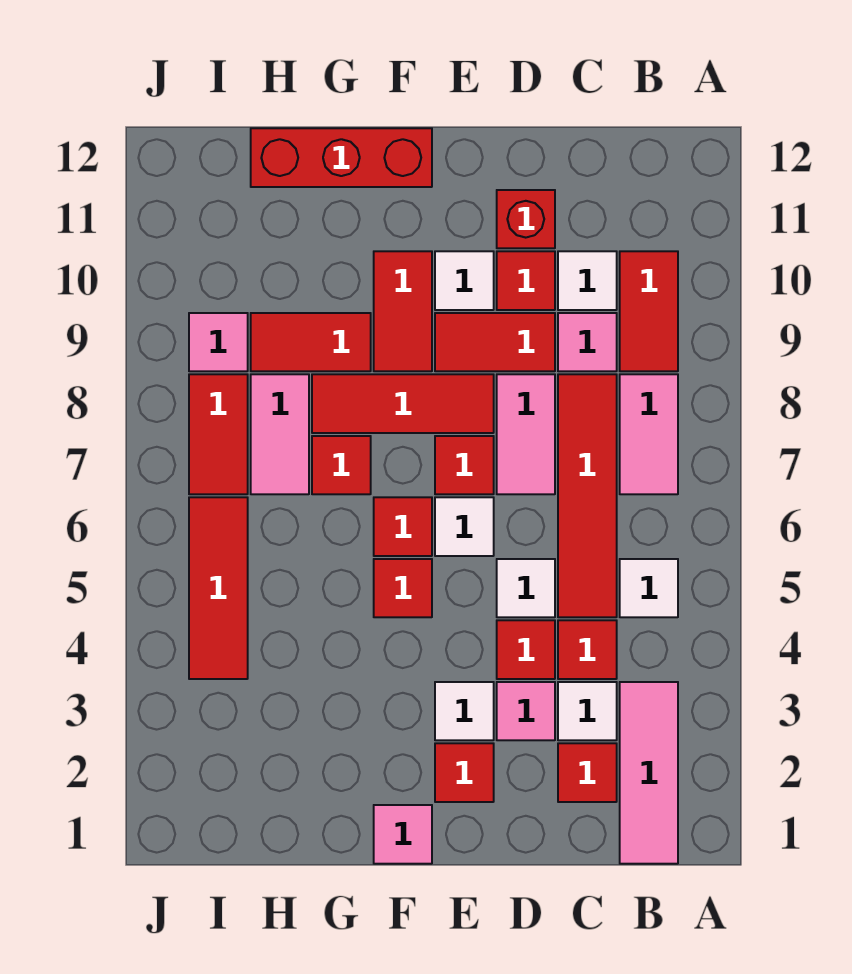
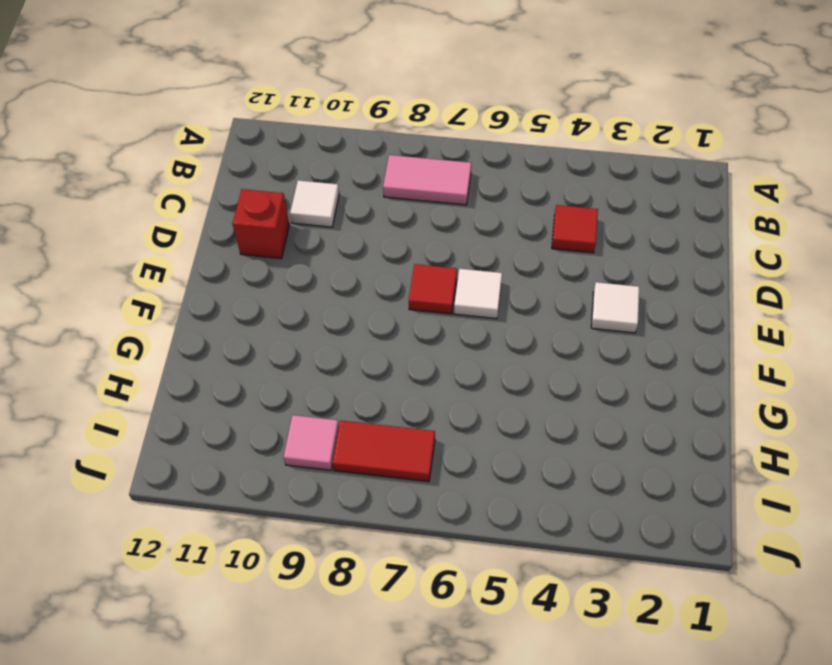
none -> pink 1x3 tile [620,682,678,864]
none -> white 1x1 tile [620,559,678,617]
none -> red 1x2 tile [620,251,678,371]
none -> red 1x1 tile [558,743,617,802]

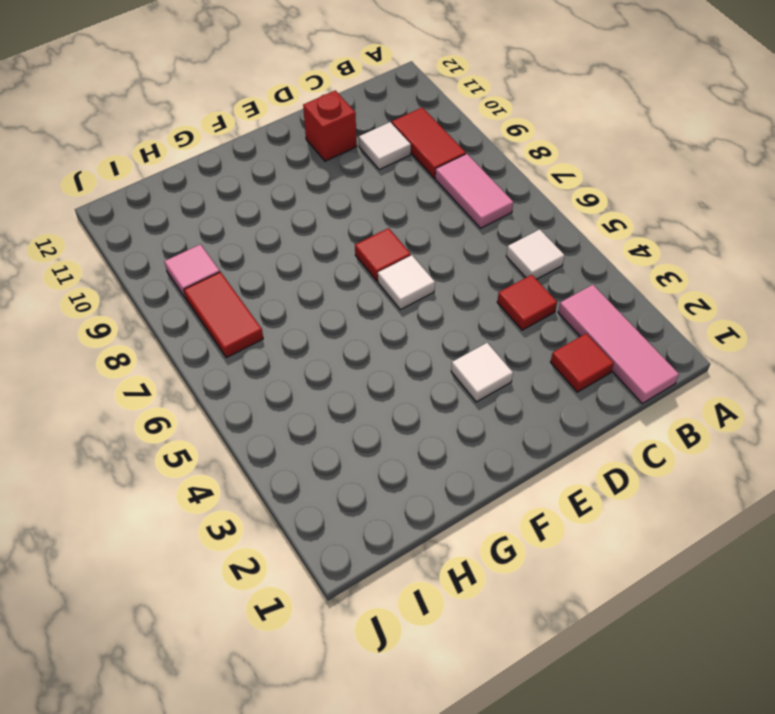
none -> white 1x1 tile [558,682,617,740]
none -> red 1x4 tile [558,374,617,617]
none -> pink 1x1 tile [558,313,617,371]
none -> pink 1x1 tile [497,682,555,740]

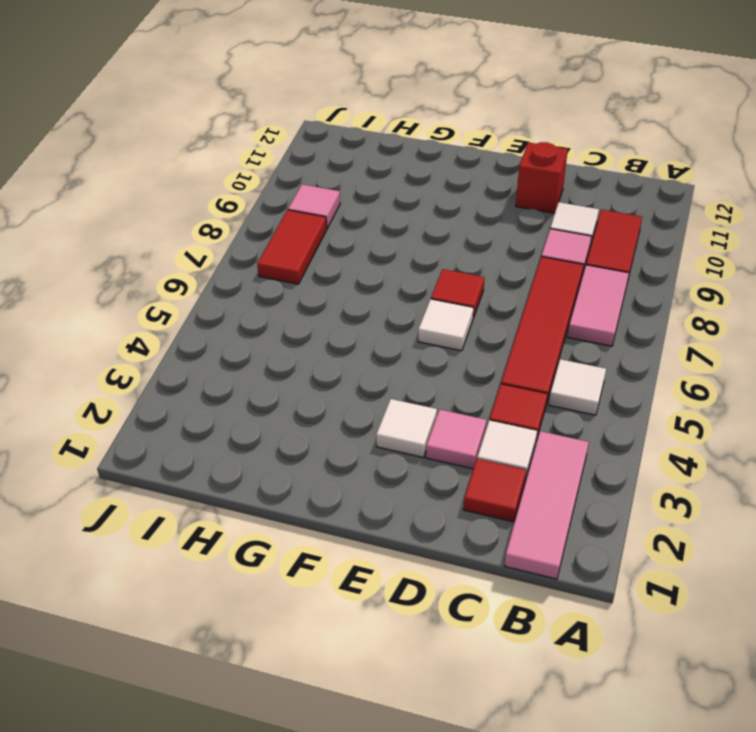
none -> red 1x1 tile [497,620,555,679]
none -> white 1x1 tile [497,559,555,617]
none -> pink 1x2 tile [497,374,555,494]
none -> red 1x2 tile [435,313,555,371]

